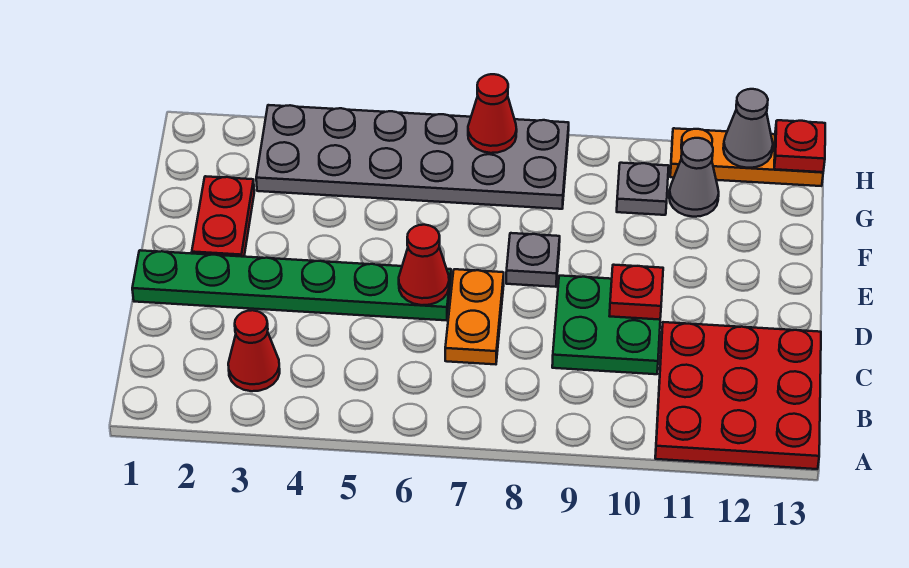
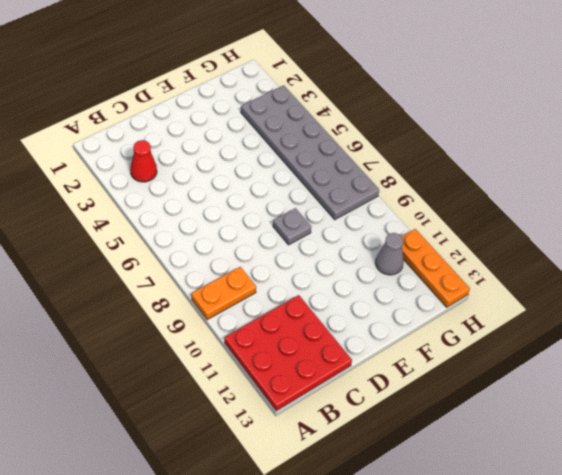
orange 1x2 plate [191,267,256,320] -> orange 1x2 plate moved to [445,269,504,364]
none -> green 2x2 plate [552,276,660,374]
none -> green 1x6 plate [132,250,451,320]
none -> red 1x2 plate [192,176,254,257]

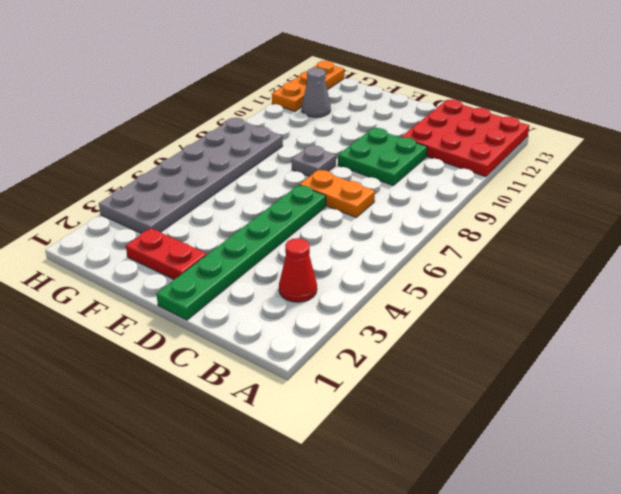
none -> grey 1x1 plate [617,163,669,215]
none -> red 1x1 cone [399,225,449,305]
none -> red 1x1 plate [610,265,663,320]

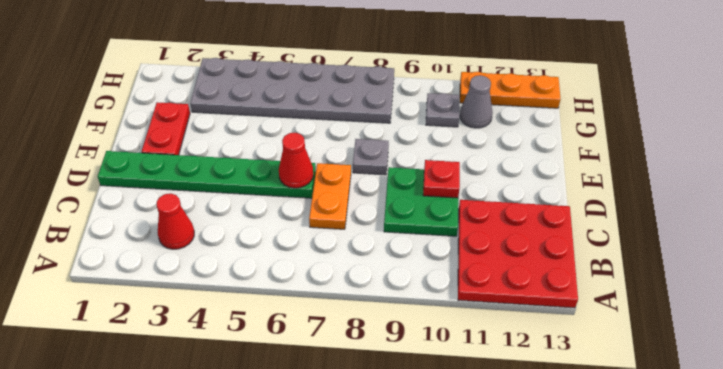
none -> red 1x1 cone [468,74,517,153]
none -> grey 1x1 cone [723,89,773,168]
none -> red 1x1 plate [774,120,825,172]

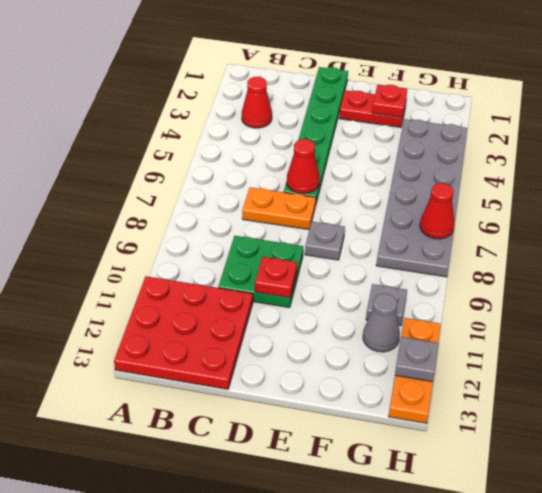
red 1x1 plate [372,85,407,118] -> red 1x1 plate moved to [774,120,825,172]
grey 1x1 plate [395,337,439,382] -> grey 1x1 cone [723,89,773,168]

